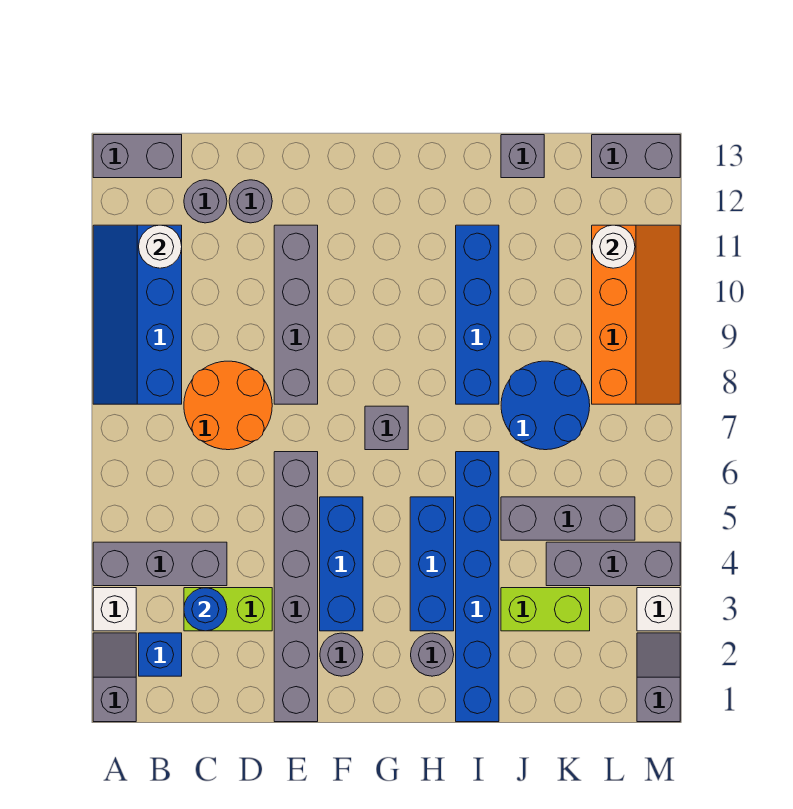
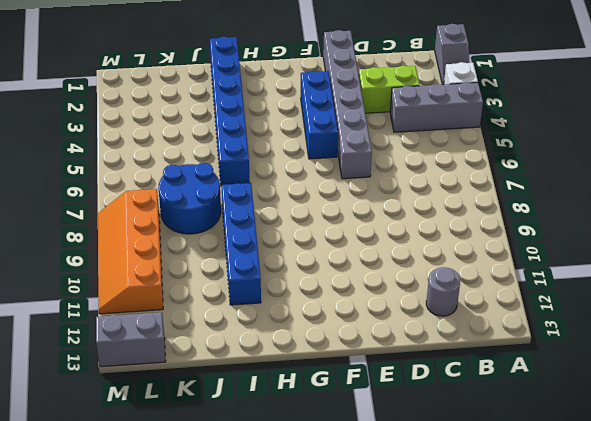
none -> blue 2x4 slope [93,225,182,404]
none -> grey 1x2 brick [93,135,182,178]
none -> blue 1x1 brick [139,633,182,676]
none -> orange 2x2 round brick [184,361,272,450]

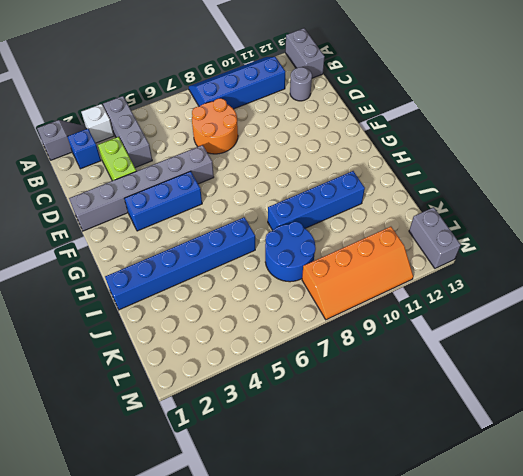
none -> grey 1x1 round brick [229,180,272,223]
none -> grey 1x4 brick [274,225,318,404]
none -> grey 1x1 round brick [320,633,363,676]
none -> grey 1x1 brick [365,406,408,450]

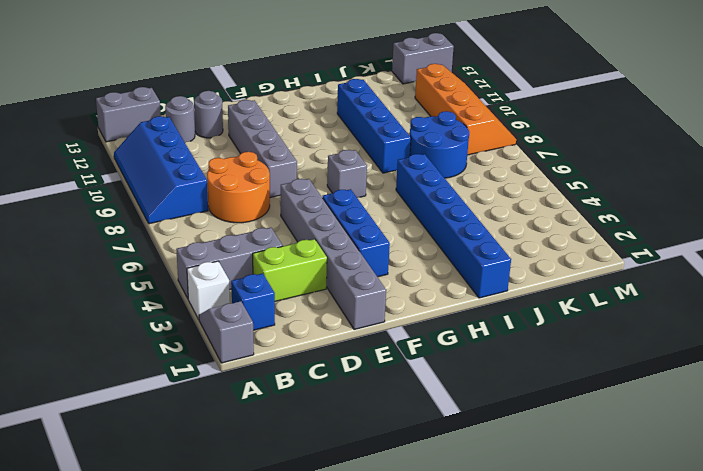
none -> grey 1x1 round brick [320,633,363,676]
none -> grey 1x1 round brick [411,633,454,676]
none -> blue 1x3 brick [410,497,454,631]
none -> lime 1x2 brick [501,588,590,631]

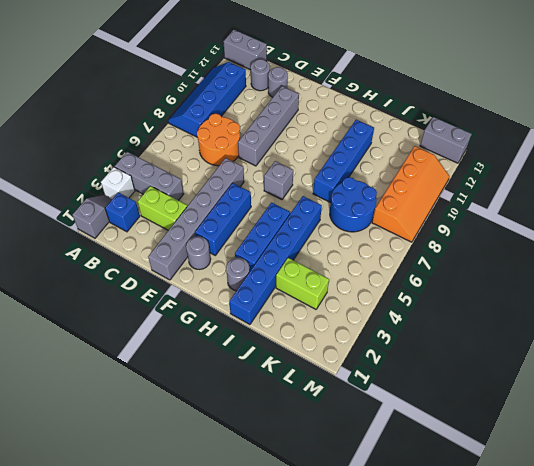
none -> grey 1x3 brick [501,497,635,540]
none -> grey 1x1 brick [501,135,544,178]
none -> grey 1x3 brick [546,542,680,586]
none -> grey 1x2 slope [637,633,680,722]

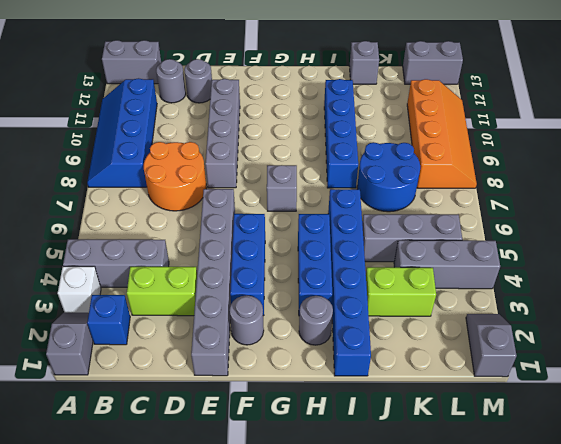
none -> white 1x1 brick [637,588,680,631]
none -> white 1x1 round brick [139,225,182,268]
none -> blue 1x1 round brick [184,588,227,631]
none -> white 1x1 round brick [592,225,635,268]

